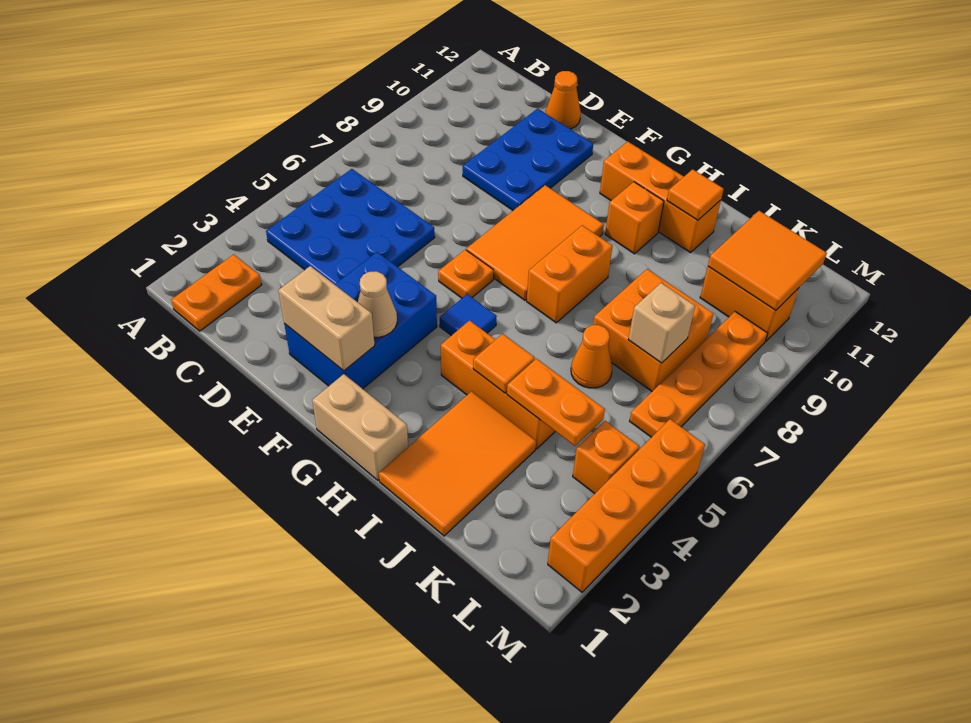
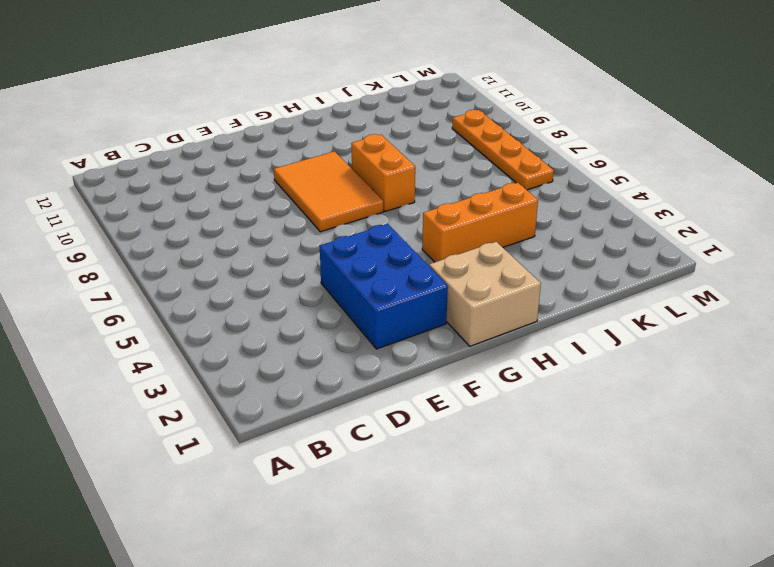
tan 2x2 brick [429,242,541,346] -> tan 1x2 brick [312,374,408,480]
none -> orange 1x2 plate [171,254,262,331]
none -> blue 3x3 plate [266,169,435,284]
none -> blue 2x3 plate [463,109,593,210]

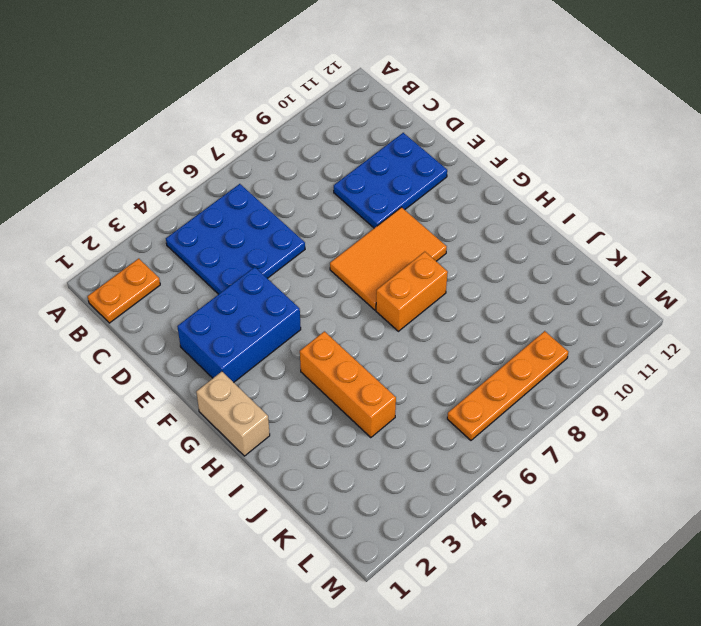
none -> orange 1x1 cone [546,71,581,129]
none -> orange 1x1 plate [438,250,494,298]
none -> blue 1x1 tile [440,294,497,336]

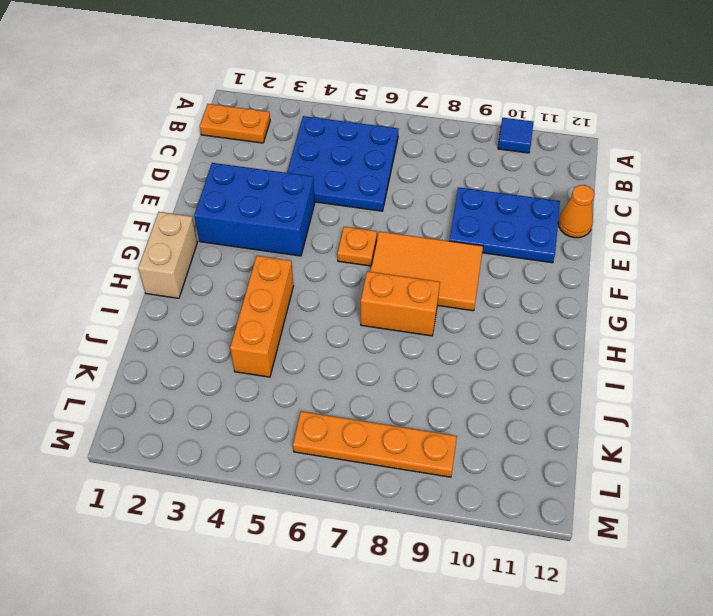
blue 1x1 tile [498,118,533,153] -> blue 1x1 tile moved to [440,294,497,336]
none -> orange 1x3 brick [600,141,721,253]
none -> orange 1x1 brick [605,182,664,254]
none -> orange 2x3 tile [379,391,536,536]

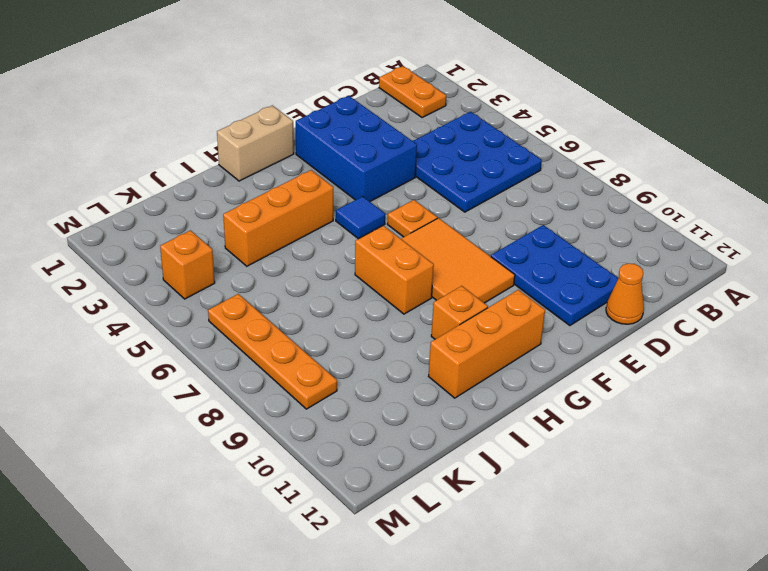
none -> orange 2x3 tile [379,391,536,536]
none -> orange 1x1 cone [571,325,612,388]
none -> orange 2x2 brick [593,269,714,391]

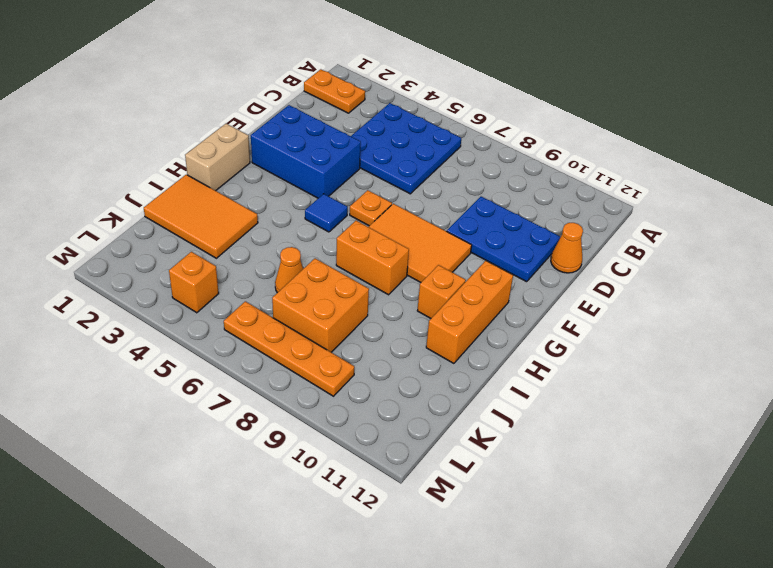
none -> orange 1x3 brick [441,321,555,449]
none -> orange 1x2 brick [700,267,799,342]
none -> orange 1x4 brick [548,419,705,592]

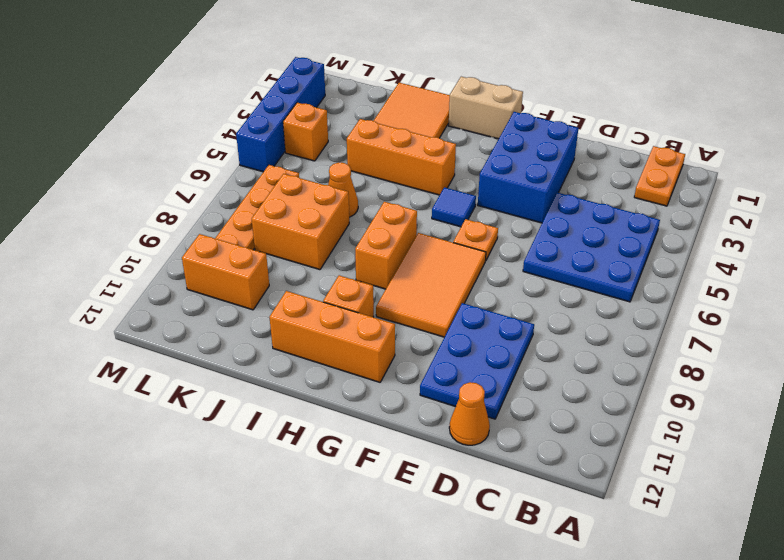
blue 1x4 brick [236,57,325,172] -> orange 1x4 brick [548,419,705,592]
none -> tan 1x2 brick [278,266,375,371]
none -> tan 1x1 cone [358,271,397,337]
none -> orange 1x1 tile [473,334,535,393]

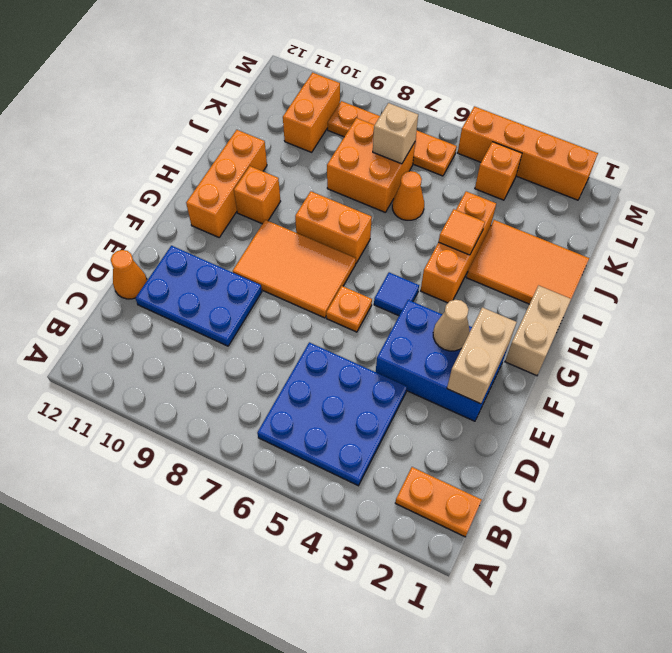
none -> orange 1x1 tile [667,169,724,220]
none -> orange 1x2 plate [507,359,605,446]
none -> orange 2x2 tile [708,211,827,310]

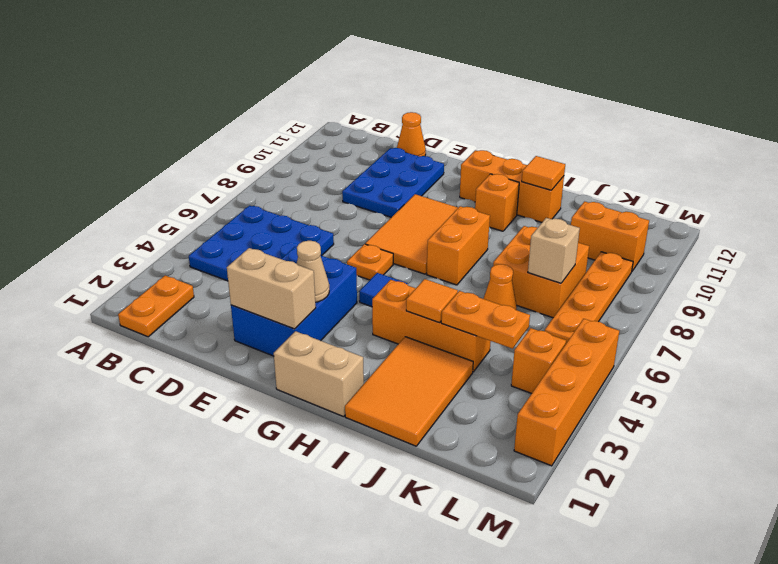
none -> orange 2x2 tile [708,211,827,310]

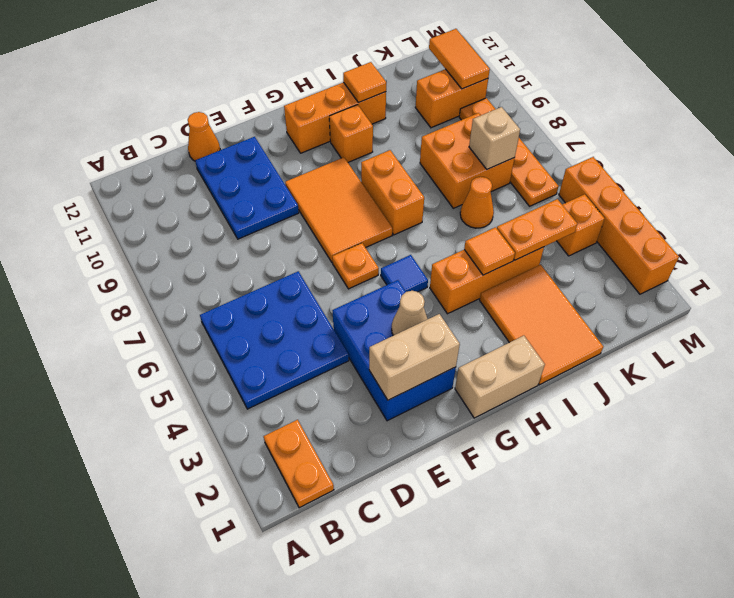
orange 1x2 tile [429,29,490,89] -> orange 2x2 tile [708,211,827,310]

